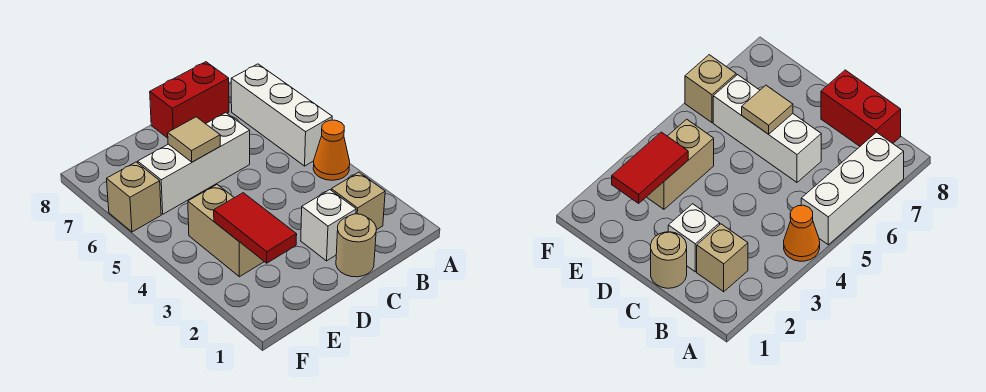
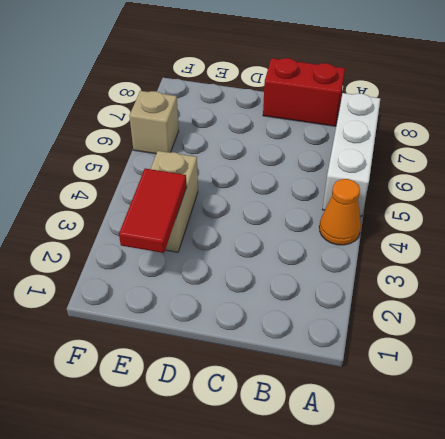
none -> tan 1x1 brick [331,172,385,230]
none -> tan 1x1 round brick [336,214,376,277]

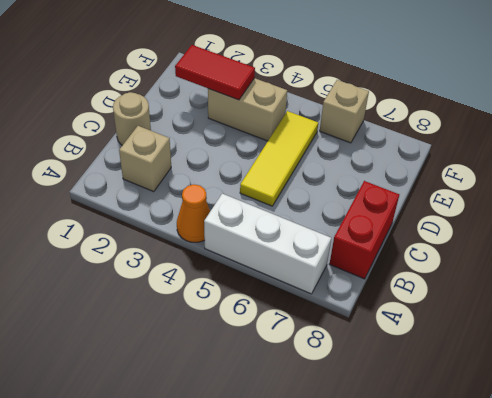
yellow 1x3 tile [240,111,318,206] -> none
none -> white 1x1 brick [301,190,356,261]
none -> white 1x3 brick [138,113,250,214]

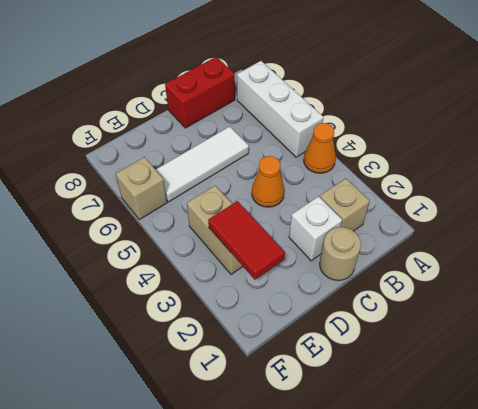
orange 1x1 cone [252,156,285,207] -> none
white 1x3 tile [156,126,249,202] -> white 1x3 brick [138,113,250,214]
none -> tan 1x1 tile [168,117,220,162]

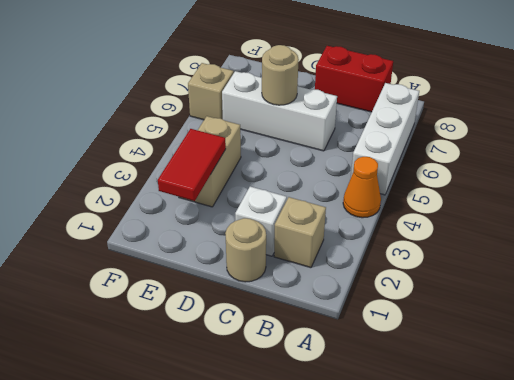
tan 1x1 round brick [262,45,299,105] -> tan 1x1 tile [168,117,220,162]

